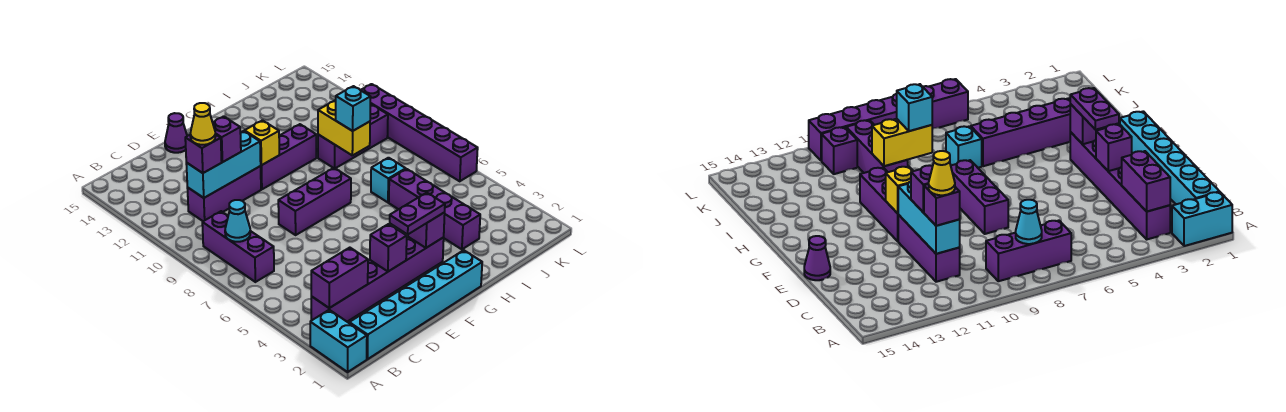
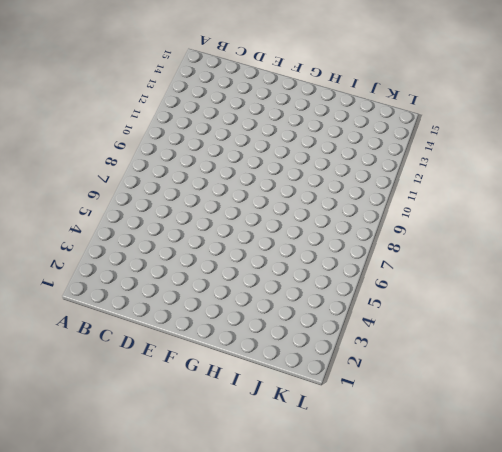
none -> cyan 1x2 brick [310,310,367,372]
none -> cyan 1x6 brick [349,250,482,359]
none -> purple 1x6 brick [311,237,444,322]

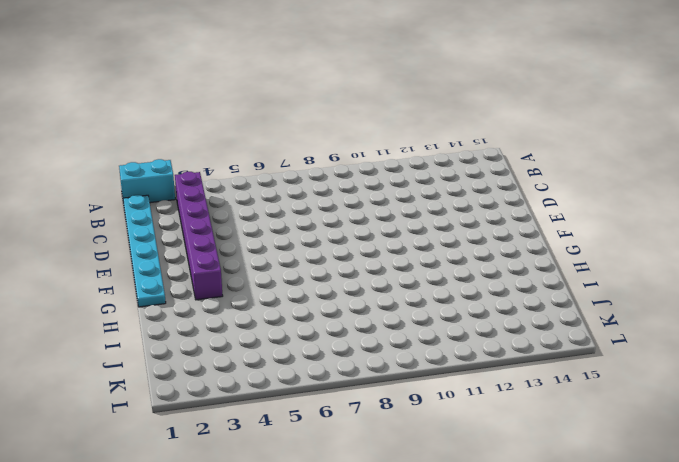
cyan 1x6 plate [123,195,166,307] -> cyan 1x6 brick [349,250,482,359]
none -> purple 1x3 brick [202,211,274,282]
none -> purple 1x3 brick [187,166,261,221]
none -> purple 1x3 brick [278,168,351,235]

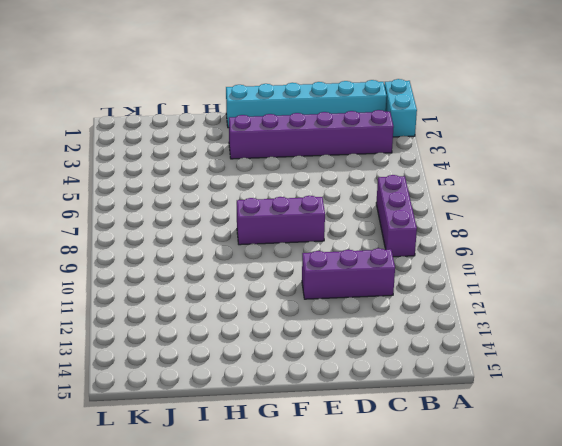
none -> purple 1x1 cone [165,113,187,153]
none -> purple 1x3 brick [261,124,316,189]
none -> purple 1x4 brick [389,169,480,249]

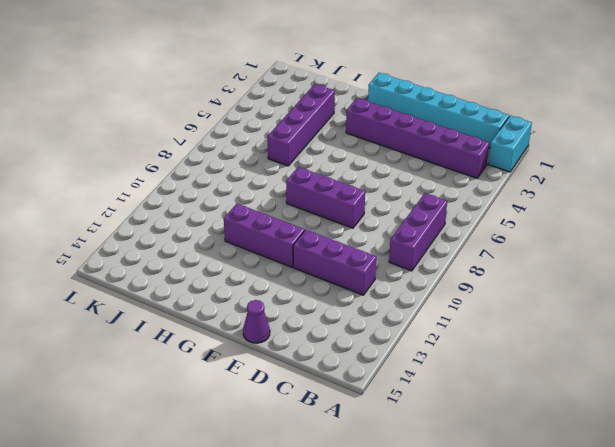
none -> cyan 1x1 brick [371,158,406,202]
none -> purple 1x3 brick [318,104,388,168]
none -> purple 1x1 brick [822,127,857,174]

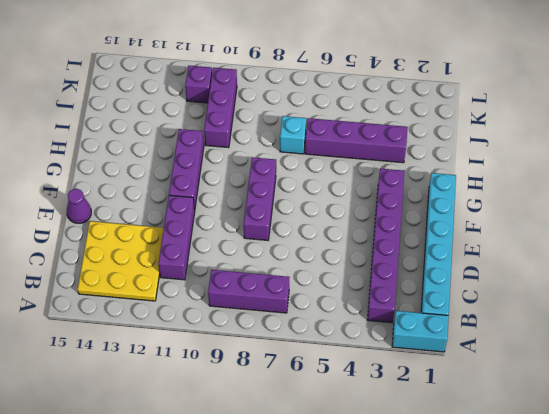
yellow 3x3 plate [78,221,164,301] -> none
none -> purple 1x6 brick [361,84,478,181]
none -> purple 1x2 brick [311,248,368,308]
none -> cyan 1x1 cone [225,200,250,242]

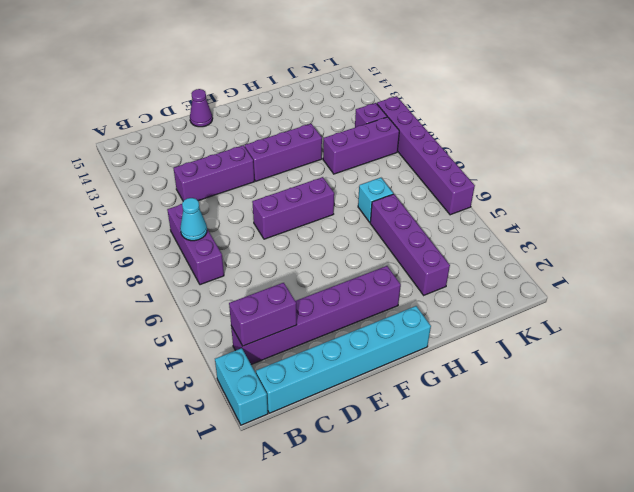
none -> cyan 1x3 brick [186,131,261,198]
none -> purple 1x1 brick [370,224,407,271]
none -> yellow 1x1 brick [245,120,279,165]

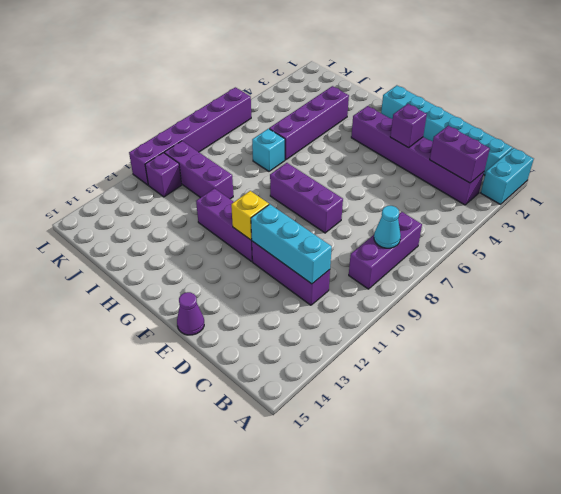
none -> purple 1x1 brick [408,213,445,248]
none -> yellow 1x2 brick [318,100,370,155]
none -> purple 1x1 brick [185,134,222,173]

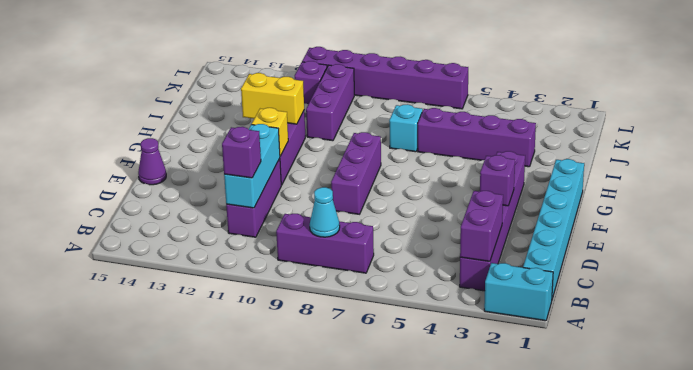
yellow 1x2 brick [241,73,304,124] -> yellow 1x2 brick moved to [318,100,370,155]
none -> purple 1x1 brick [408,213,445,248]
none -> purple 1x1 brick [213,116,241,162]
none -> purple 1x2 plate [390,193,445,234]

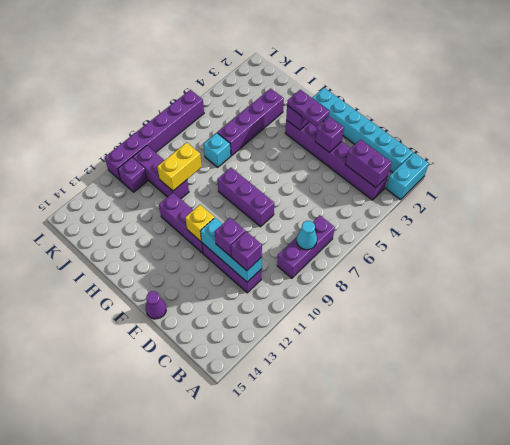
none -> cyan 1x1 brick [336,86,371,131]
none -> yellow 1x1 cone [190,103,216,145]

